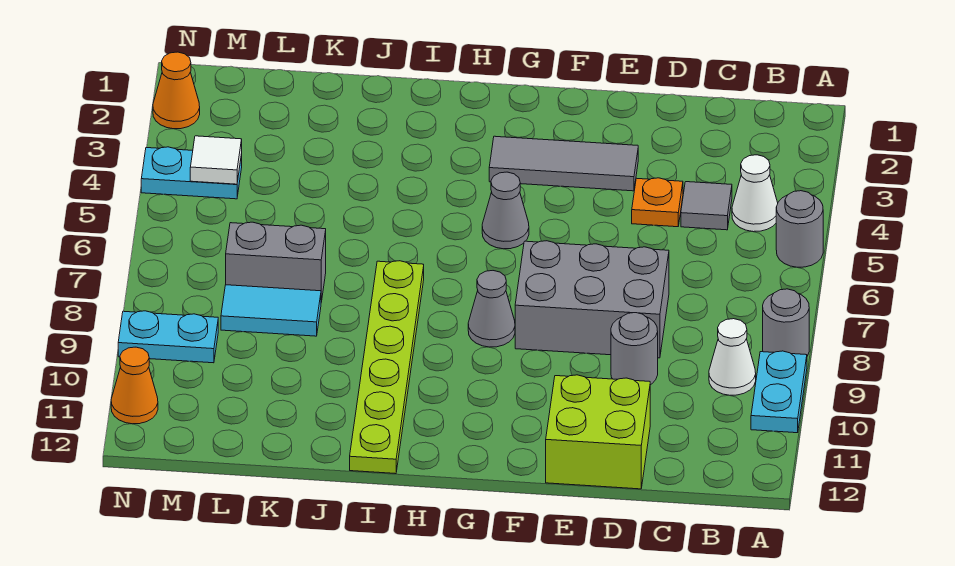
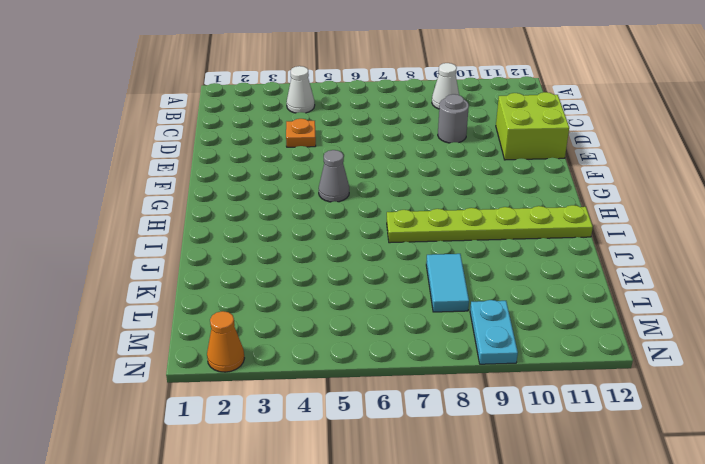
none -> grey 1x1 round brick [776,191,823,267]
none -> grey 1x1 round brick [763,289,809,356]
none -> cyan 1x2 plate [751,351,807,433]

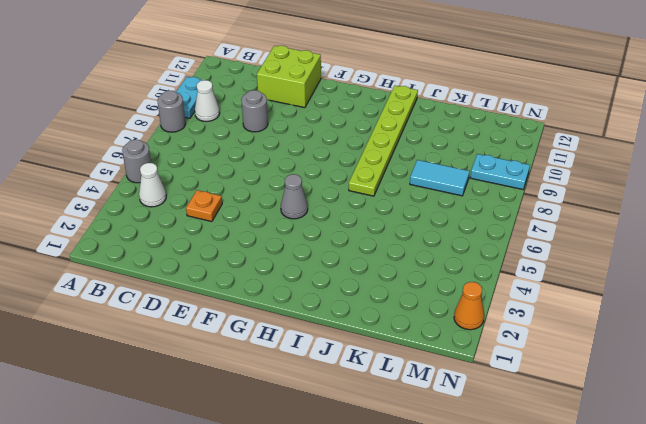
none -> grey 1x1 tile [681,182,732,230]
none -> grey 2x3 brick [515,241,669,358]
none -> grey 1x3 tile [489,136,638,191]

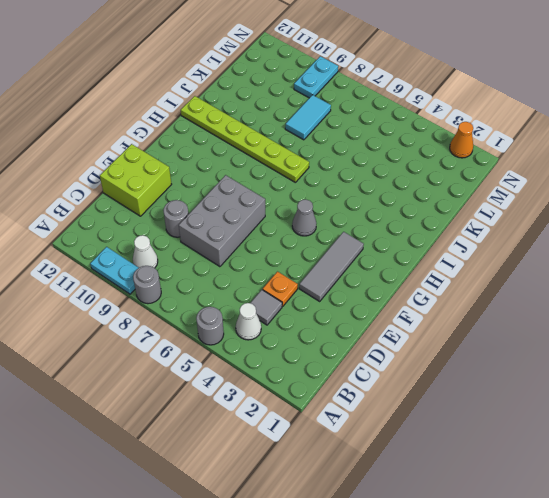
none -> grey 1x1 cone [468,271,515,347]
none -> grey 1x2 brick [226,222,326,302]
none -> cyan 1x2 plate [141,147,242,199]

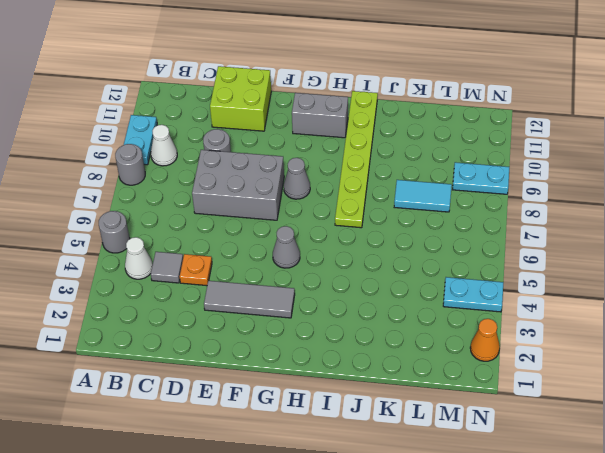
grey 1x2 brick [292,93,348,138] -> grey 1x2 brick moved to [226,222,326,302]
none -> orange 1x1 cone [111,347,158,424]
none -> white 1x1 tile [190,136,242,184]

